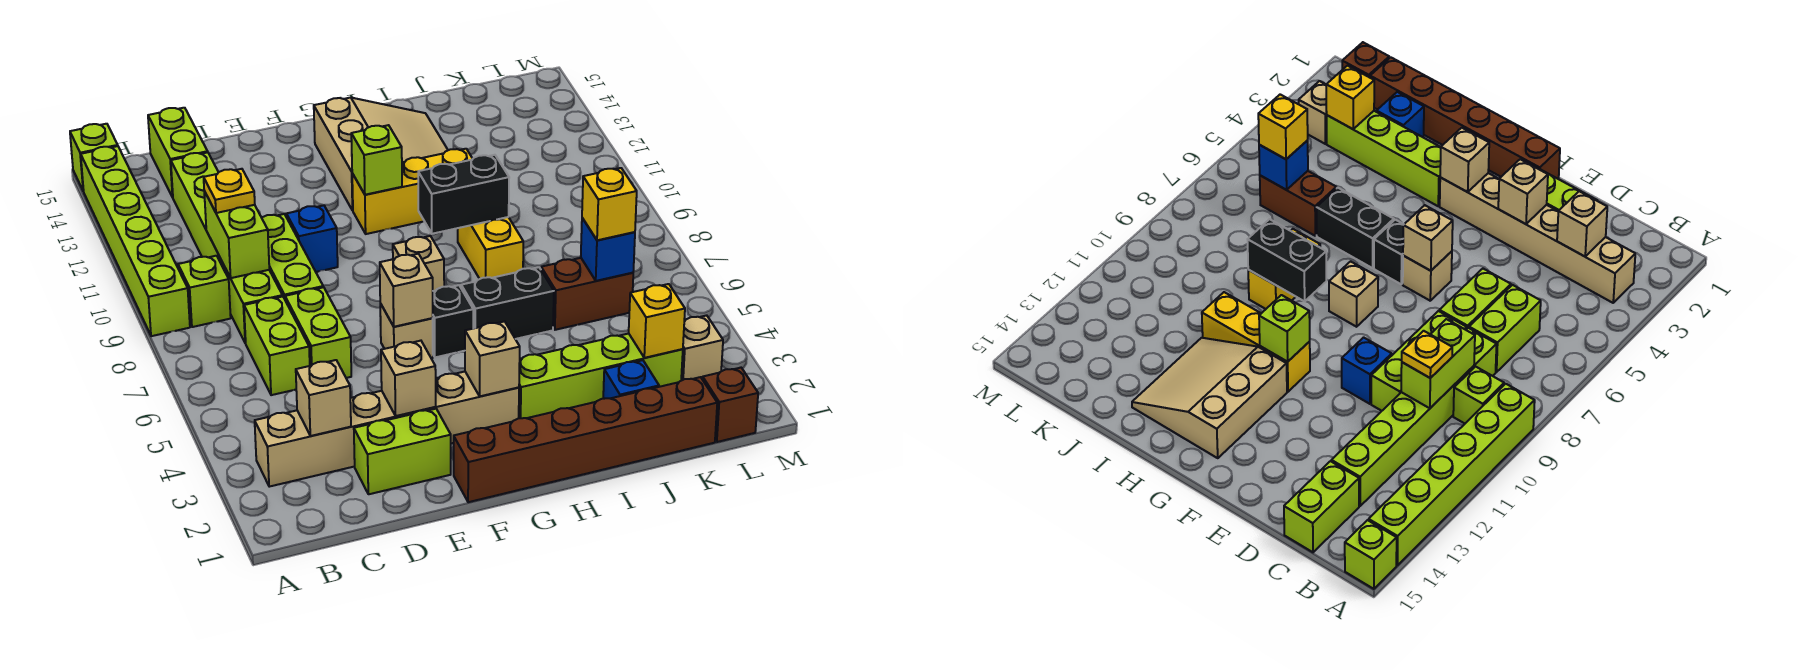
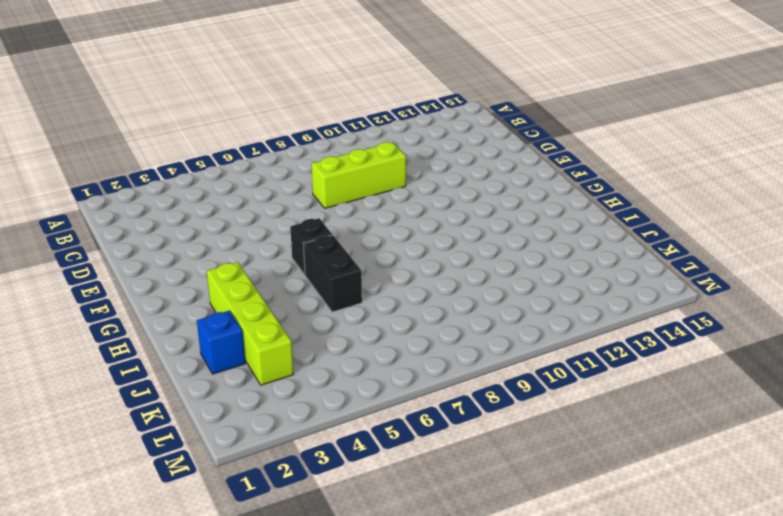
none -> lime 1x6 brick [81,146,190,336]
none -> lime 1x1 brick [70,124,118,191]
none -> tan 1x6 brick [255,372,519,487]
none -> lime 1x1 brick [178,256,231,327]

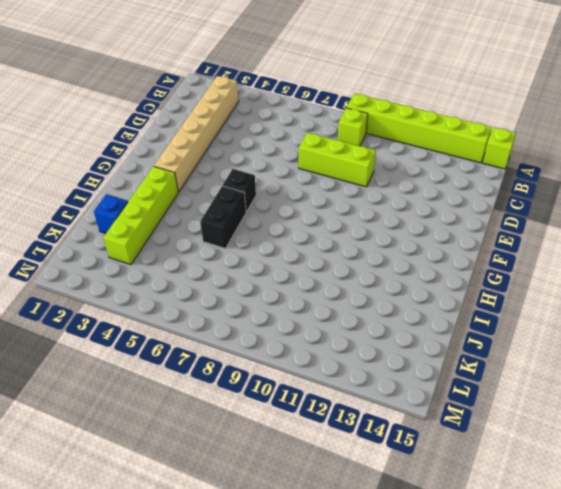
none -> lime 1x2 brick [244,296,310,395]
none -> lime 1x6 brick [171,152,282,343]
none -> lime 1x2 brick [148,108,208,197]
none -> lime 1x2 brick [354,409,451,494]

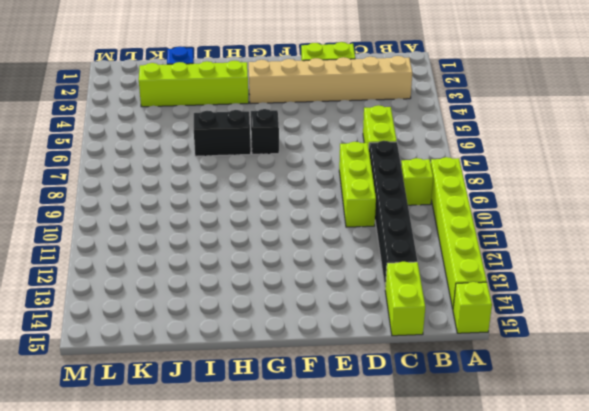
black 1x6 brick [369,141,417,287] -> lime 1x6 brick [171,152,282,343]
none -> lime 1x2 brick [285,287,351,378]
none -> blue 1x1 brick [286,205,338,272]
none -> brown 1x6 brick [454,377,717,502]
none -> tan 1x1 brick [380,304,433,358]

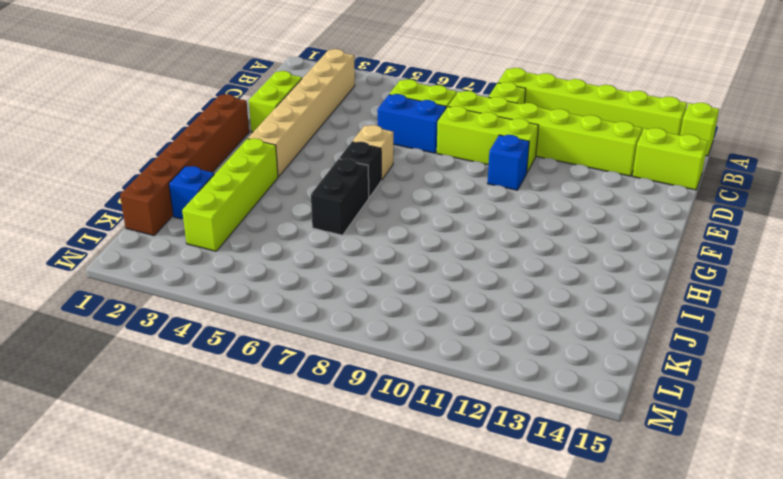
blue 1x2 brick [377,94,446,153] -> lime 1x2 brick [285,287,351,378]
none -> tan 1x1 brick [393,236,444,291]
none -> yellow 1x3 brick [352,149,473,234]
none -> tan 3x3 slope [314,98,448,211]
none -> yellow 1x2 brick [458,217,523,279]

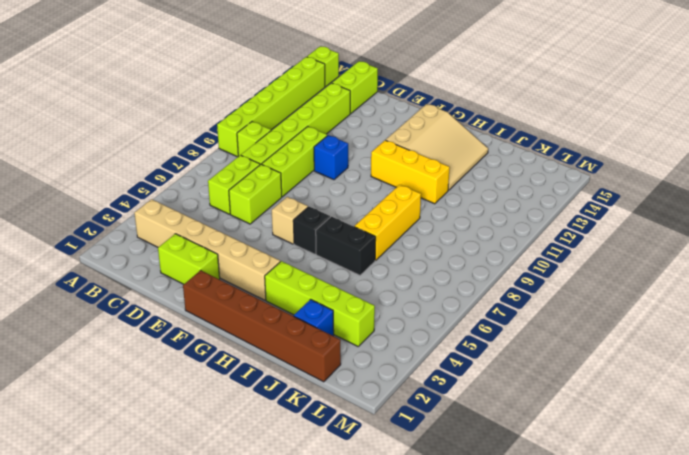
yellow 1x3 brick [354,185,421,260] -> yellow 1x2 brick [458,217,523,279]
none -> tan 1x1 brick [393,236,444,291]
none -> brown 1x2 brick [541,258,633,330]
none -> brown 1x1 brick [703,368,758,442]
none -> tan 1x1 brick [681,315,723,381]

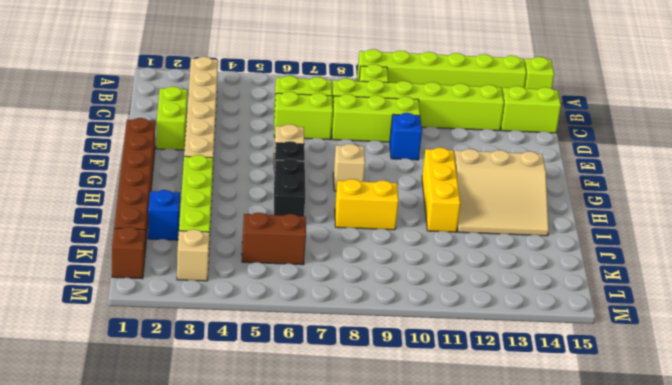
brown 1x2 brick [242,213,306,265] -> brown 1x2 brick turned to [541,258,633,330]
none -> tan 1x1 brick [296,360,351,436]
none -> lime 1x2 brick [204,191,269,278]
none -> tan 1x1 brick [381,341,436,416]
none -> tan 1x1 brick [380,254,433,327]

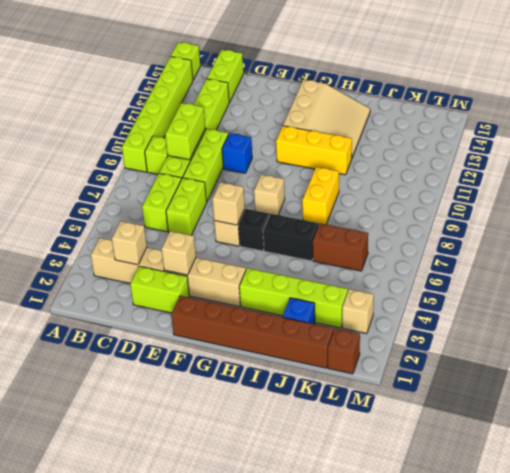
none -> tan 1x1 brick [465,321,520,396]
none -> lime 1x1 brick [351,125,402,195]
none -> black 1x2 brick [418,155,509,234]
none -> yellow 1x1 brick [629,284,685,358]

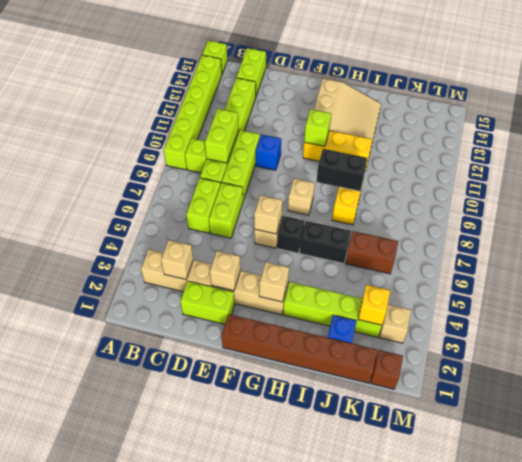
none -> blue 1x1 brick [581,218,635,281]
none -> yellow 1x1 plate [204,169,255,213]
none -> yellow 1x1 brick [582,168,637,240]

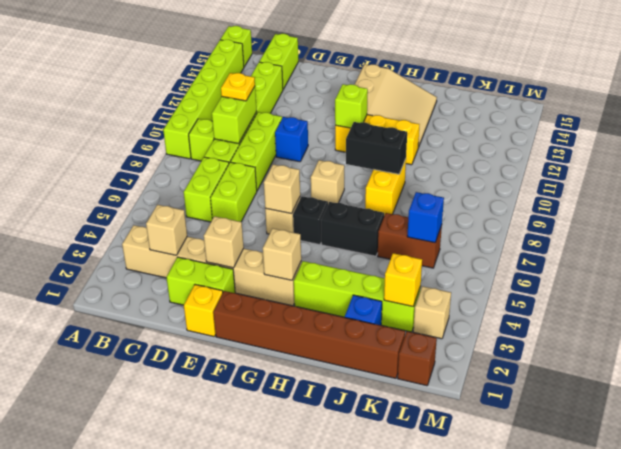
yellow 1x1 brick [184,285,223,337] -> yellow 1x1 brick moved to [582,168,637,240]

